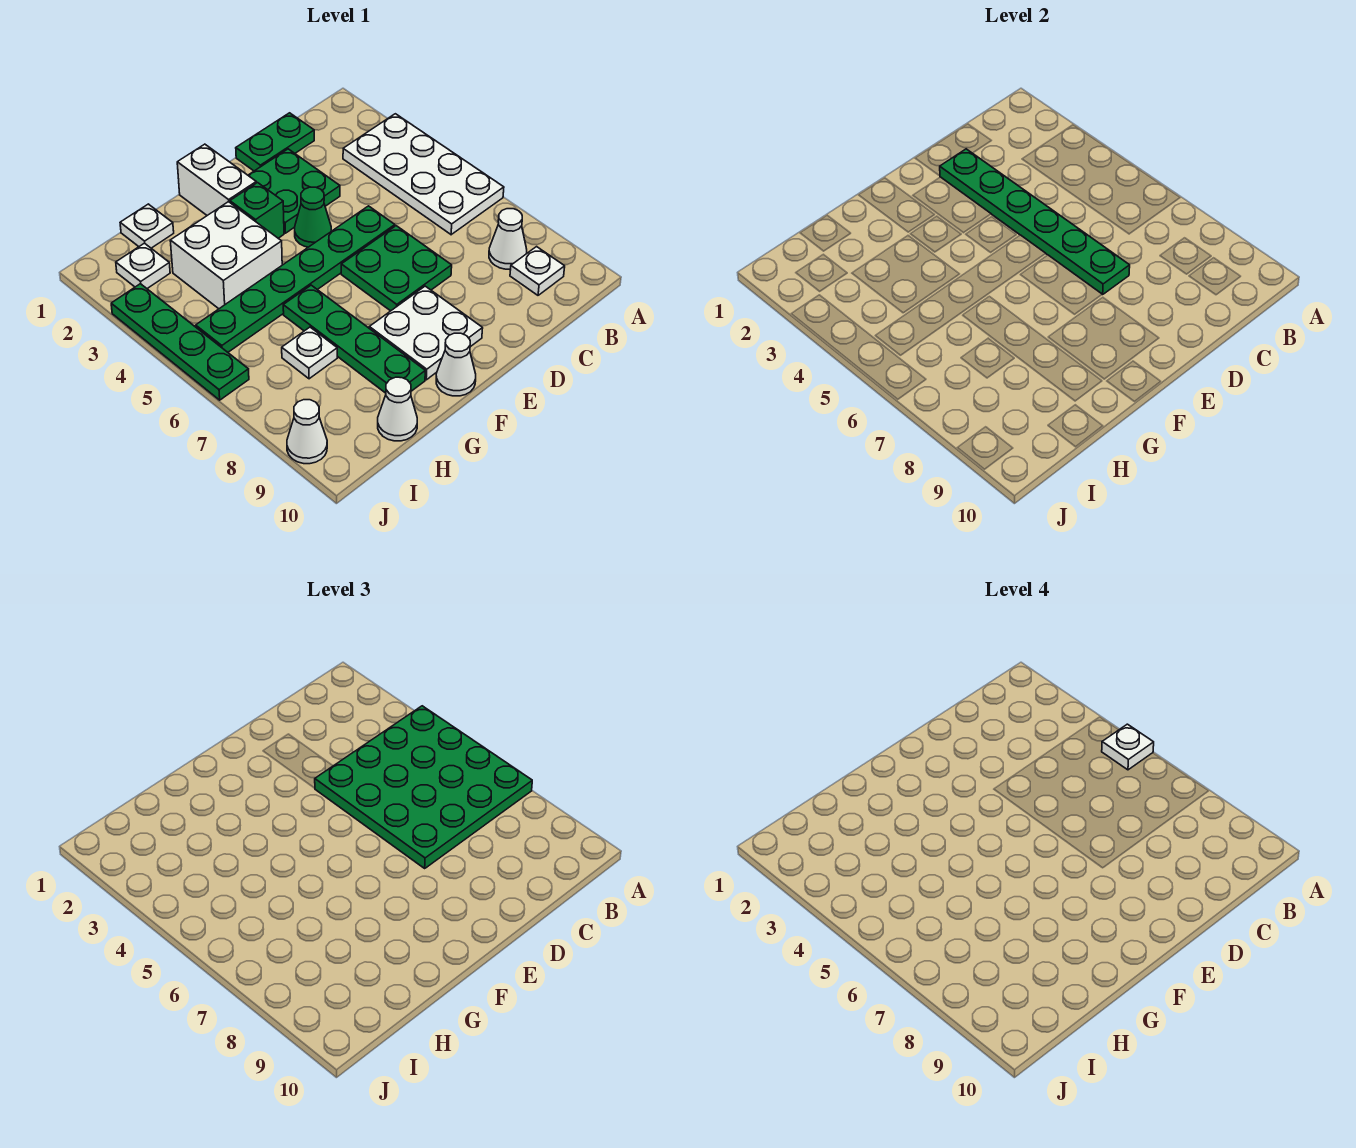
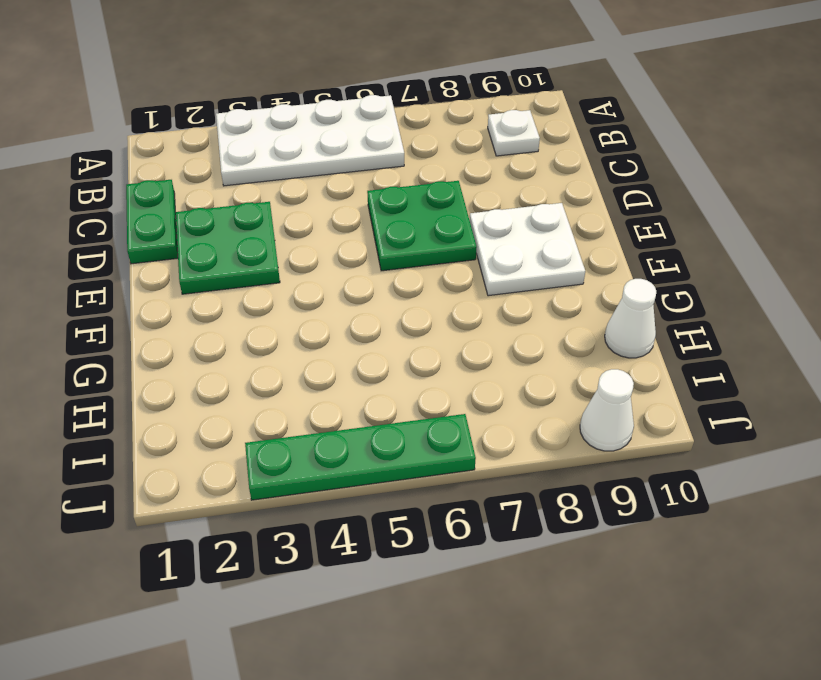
none -> white 1x1 cone [489,209,527,269]
none -> green 1x6 plate [196,206,395,352]
none -> green 1x1 cone [295,187,331,247]

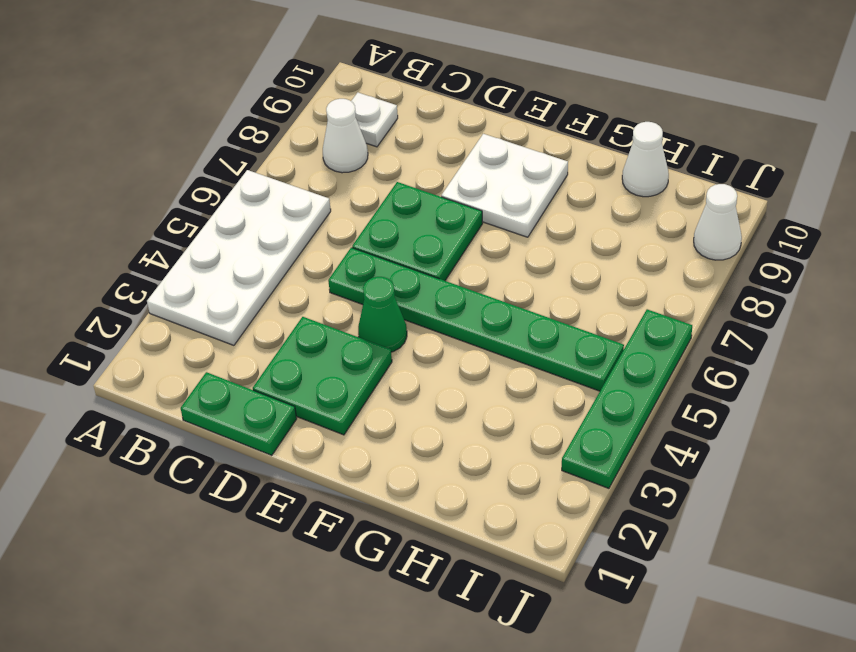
none -> white 1x2 brick [177,144,256,215]
none -> green 1x1 brick [230,183,284,238]
none -> white 1x1 cone [436,333,476,396]

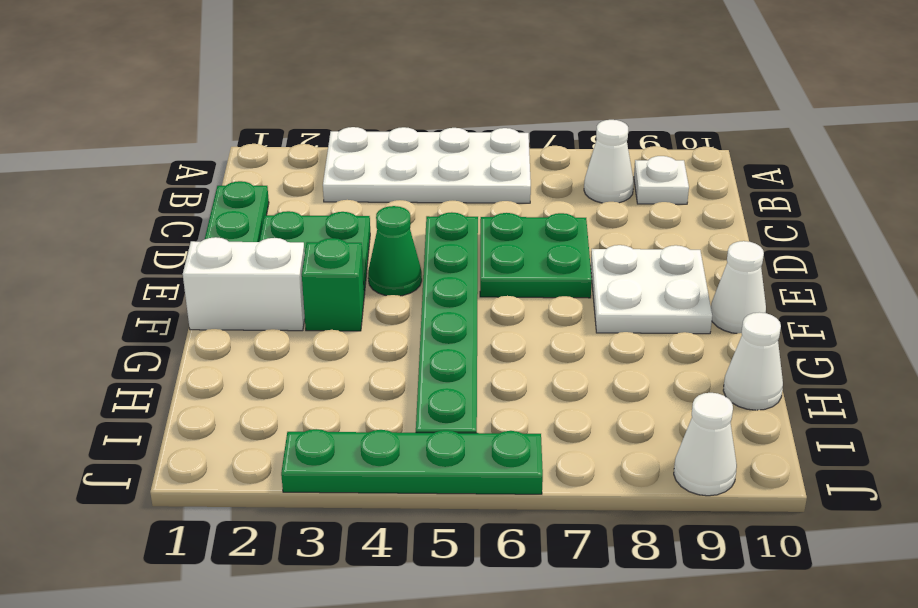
none -> white 2x2 brick [170,202,282,309]
none -> green 1x4 plate [283,285,425,393]
none -> white 1x1 plate [120,204,174,248]

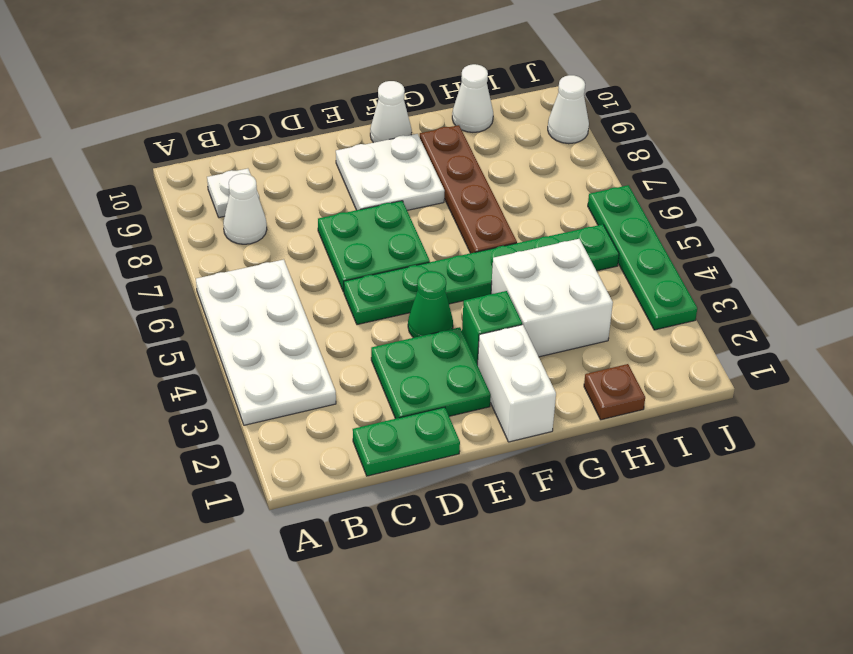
brown 1x4 plate [420,125,517,253] -> green 1x4 plate [283,285,425,393]
brown 1x1 plate [584,364,645,420] -> white 1x1 plate [120,204,174,248]
none -> white 1x1 plate [282,327,337,379]
none -> white 1x1 plate [116,243,170,288]
none -> green 1x6 plate [940,149,1130,294]

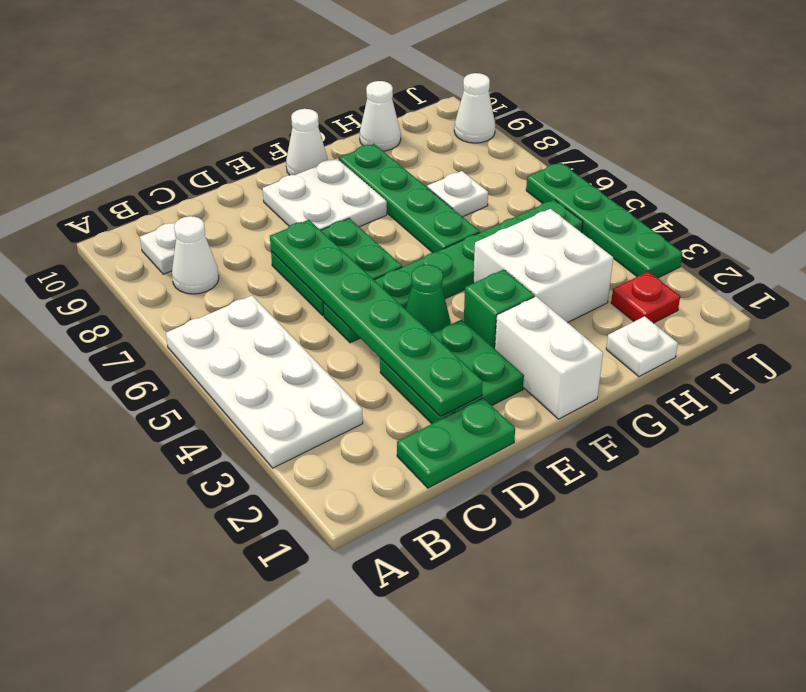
red 1x1 plate [611,272,680,323] -> white 1x1 plate [116,243,170,288]
none -> green 4x4 plate [315,706,532,868]
none -> white 1x1 plate [1102,724,1154,770]

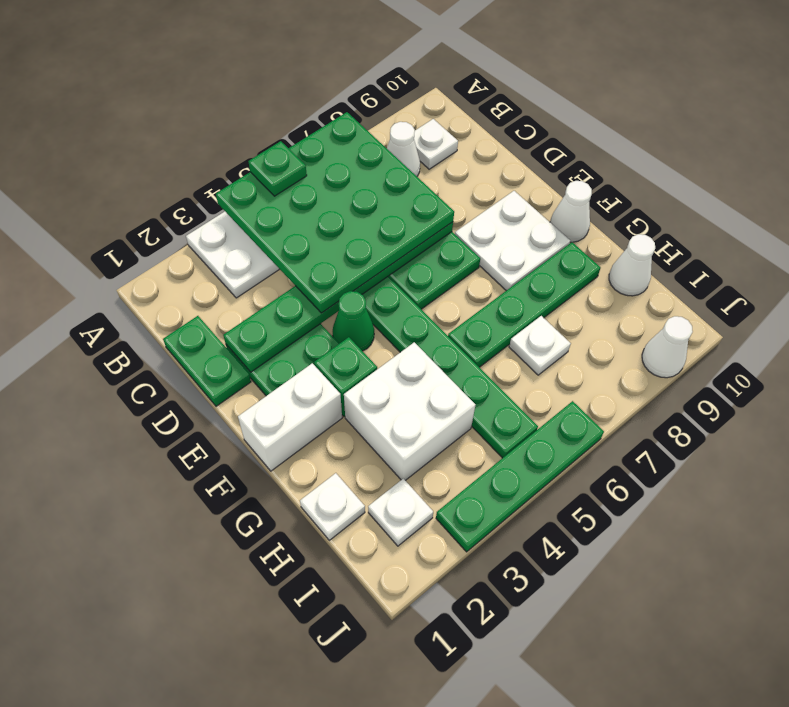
green 1x1 plate [248,141,307,196] -> white 1x1 plate [1102,724,1154,770]

